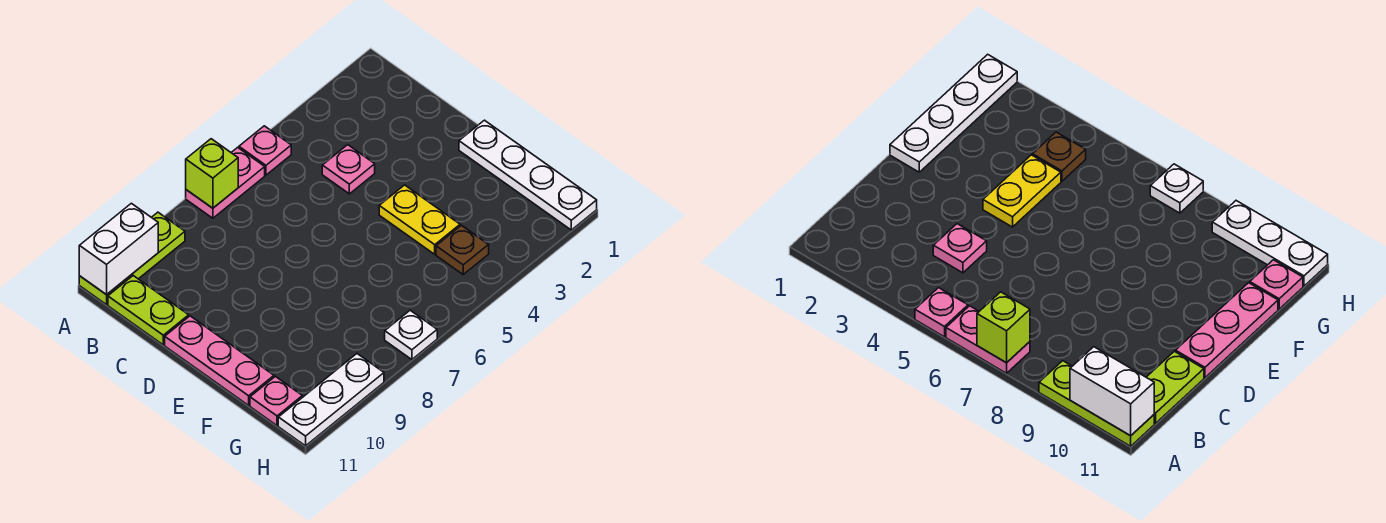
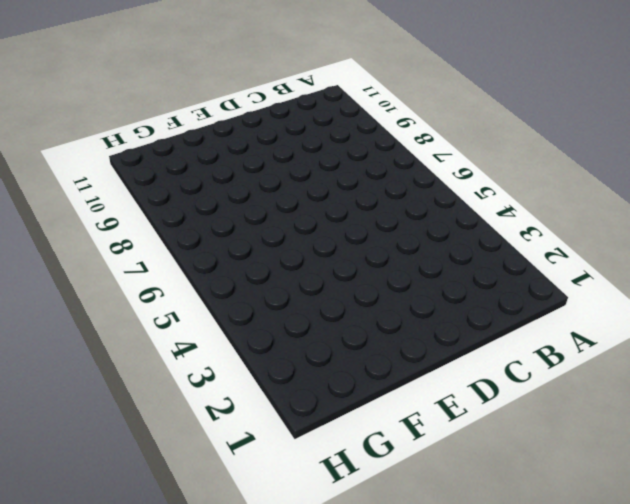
none -> pink 1x1 plate [239,126,291,175]
none -> pink 1x2 plate [186,147,265,218]
none -> lime 1x3 plate [79,212,185,305]

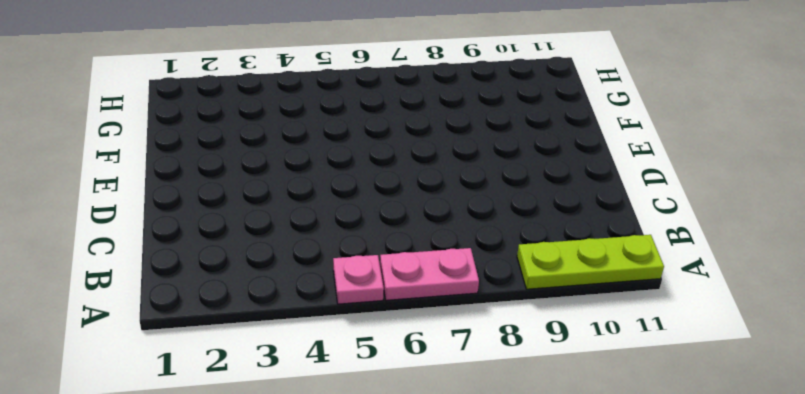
none -> lime 1x2 plate [108,276,189,345]
none -> pink 1x1 plate [322,145,375,194]
none -> pink 1x3 plate [165,316,274,405]

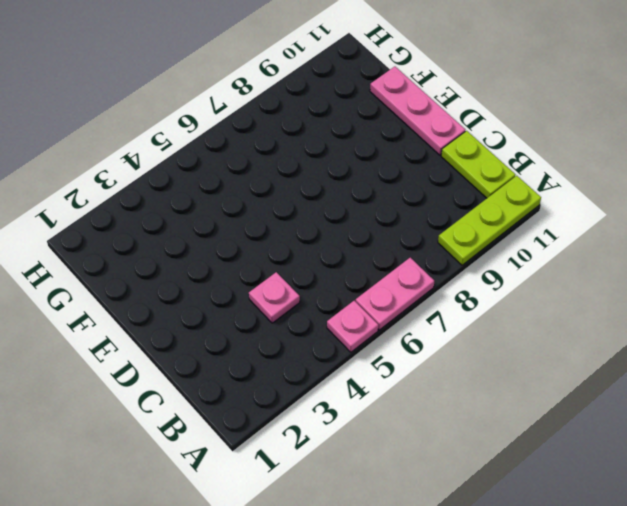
none -> white 1x4 plate [459,120,597,230]
none -> yellow 1x2 plate [379,185,460,254]
none -> brown 1x1 plate [436,225,489,274]

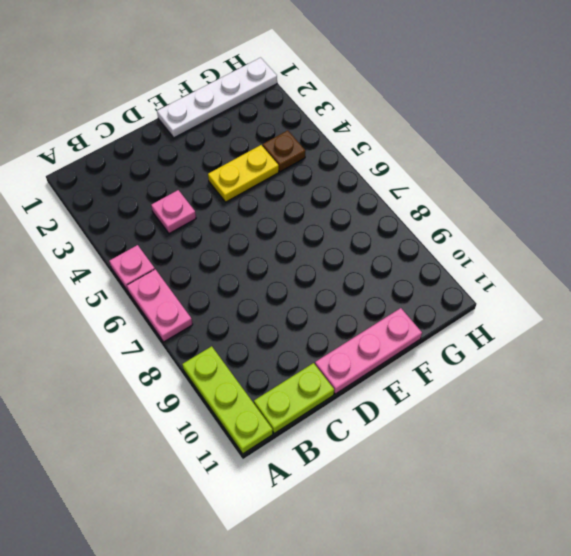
none -> pink 1x1 plate [250,376,302,426]
none -> white 1x1 plate [385,310,437,359]
none -> white 1x3 plate [278,354,384,446]

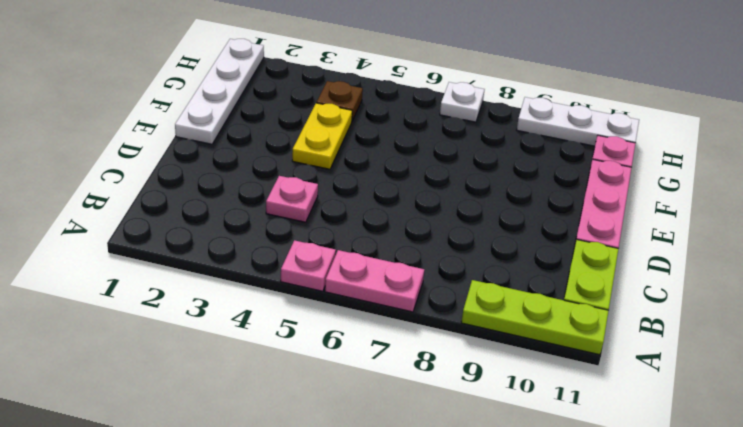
none -> lime 1x1 brick [186,139,238,208]
none -> white 1x2 brick [79,203,158,295]

